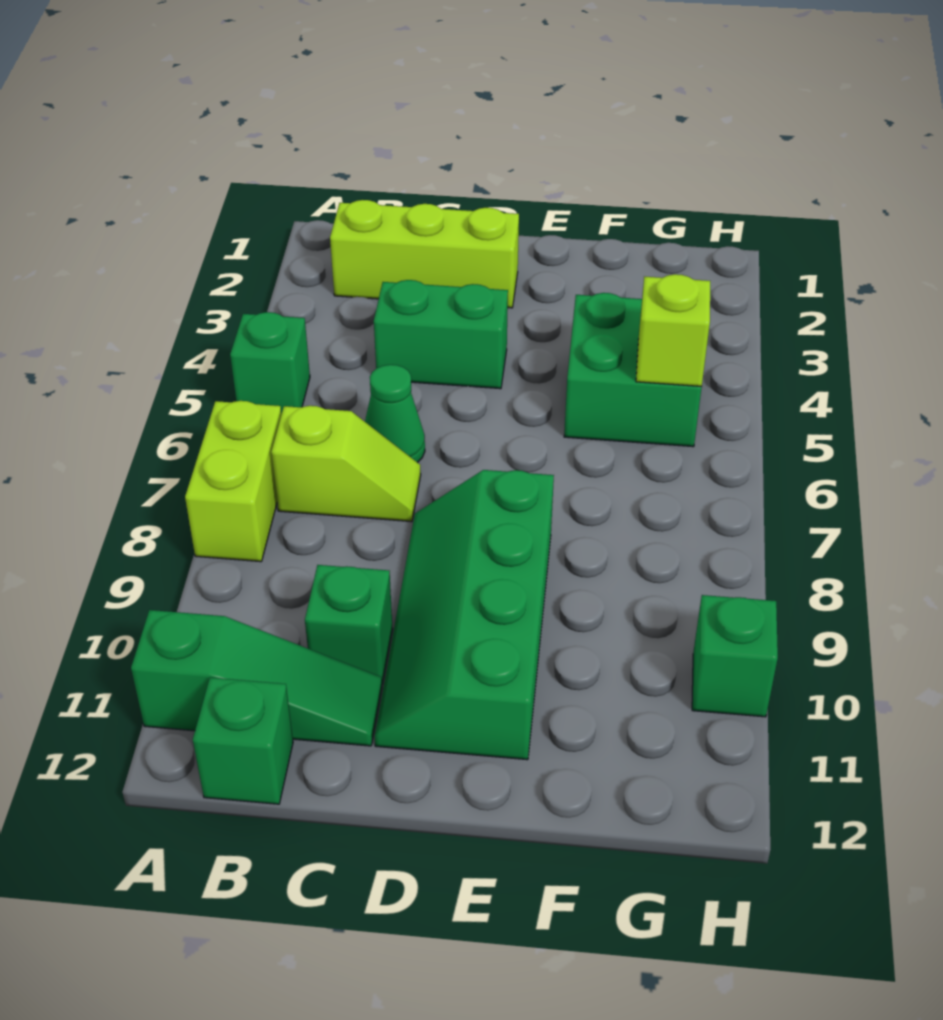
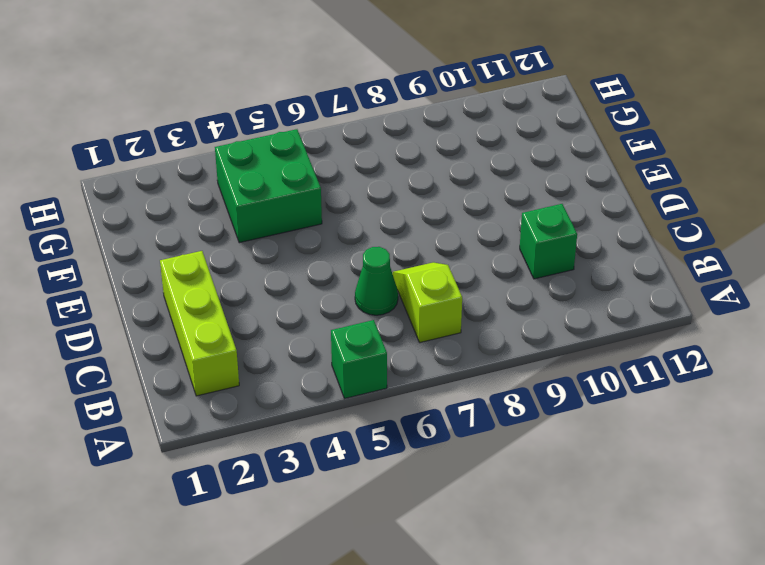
none -> lime 1x2 brick [185,401,281,562]
none -> green 1x3 slope [131,610,382,746]
none -> green 1x1 brick [193,678,293,804]

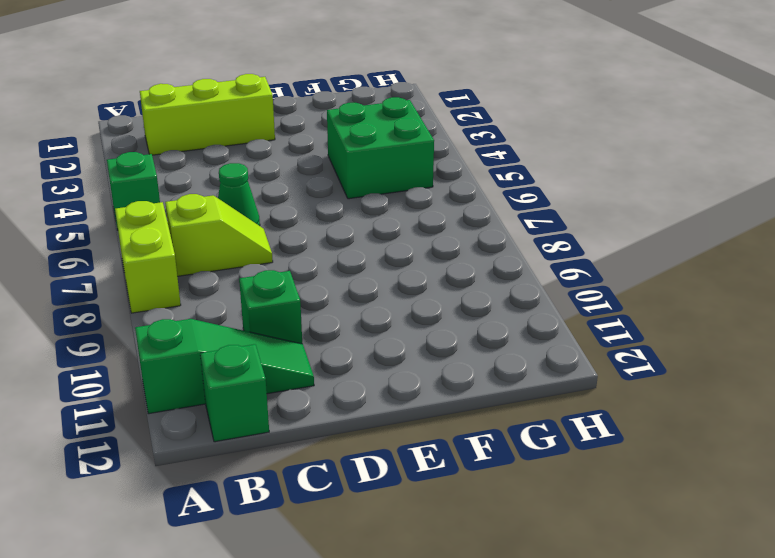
none -> green 1x2 brick [374,280,508,389]
none -> green 2x4 slope [374,470,554,760]
none -> green 1x1 brick [692,595,778,717]

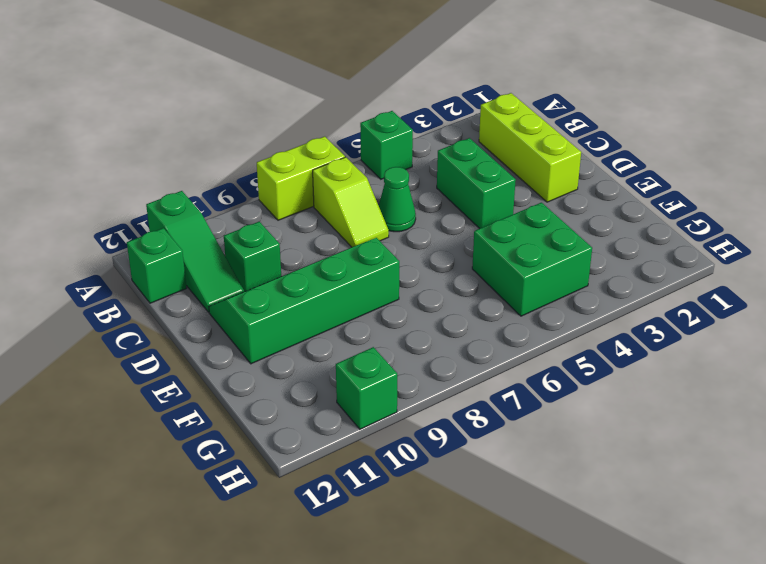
none -> lime 1x1 brick [636,274,710,386]

